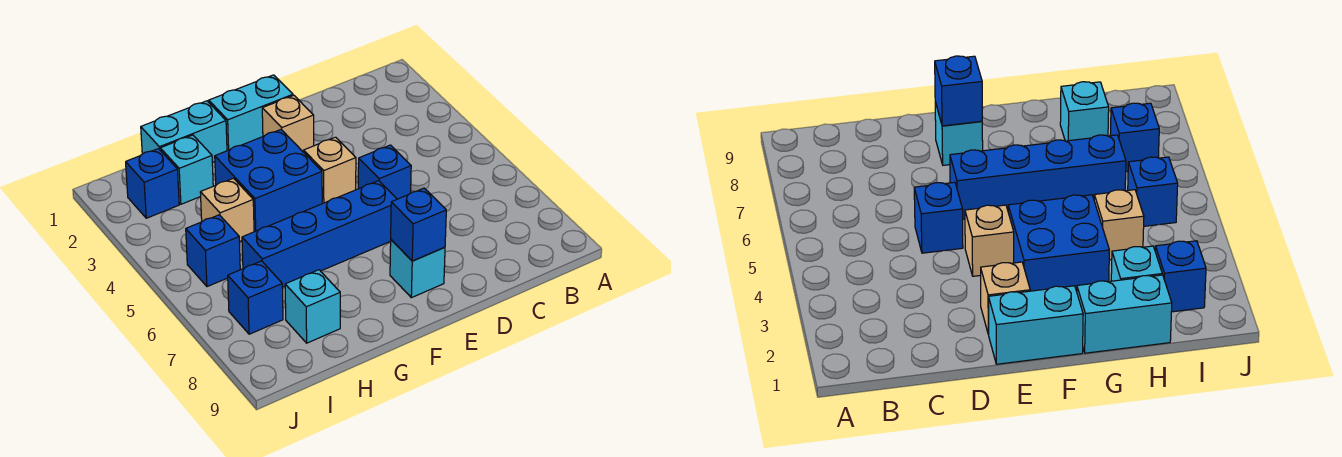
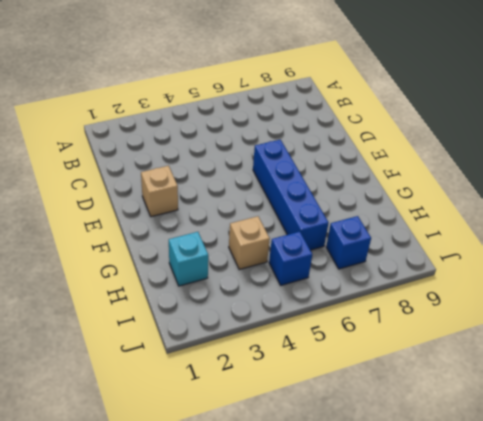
none -> blue 1x1 brick [358,145,411,199]
none -> cyan 1x2 brick [209,75,293,151]
none -> tan 1x1 brick [304,137,356,204]

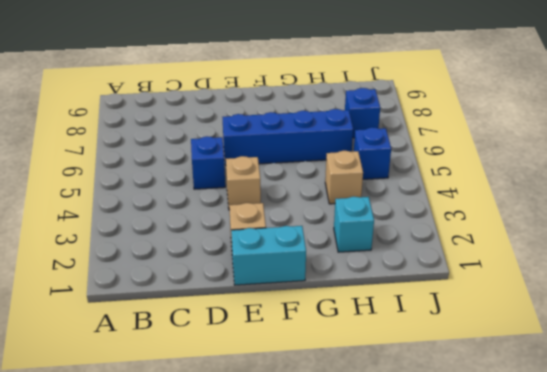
none -> cyan 1x1 brick [390,240,445,298]
none -> blue 2x2 brick [215,130,322,232]
none -> cyan 1x2 brick [141,101,227,162]

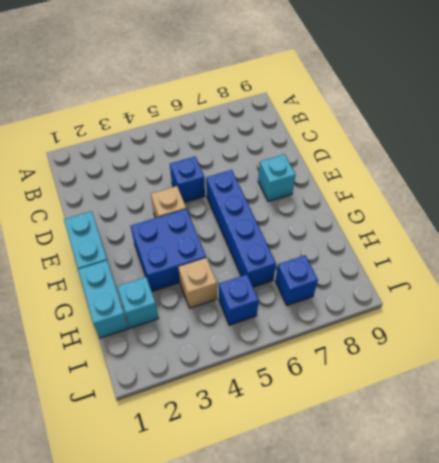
none -> tan 1x1 brick [262,95,314,152]
none -> cyan 1x1 brick [285,270,340,343]
none -> blue 1x1 brick [126,149,179,218]

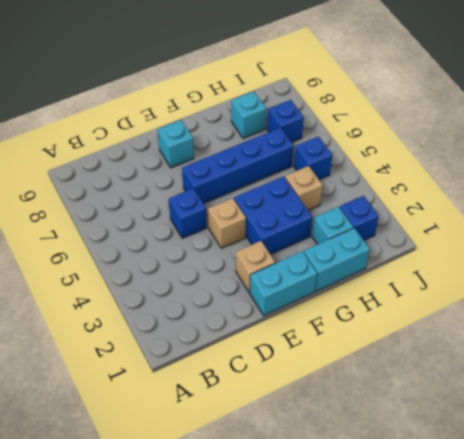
none -> blue 1x1 brick [391,188,446,261]

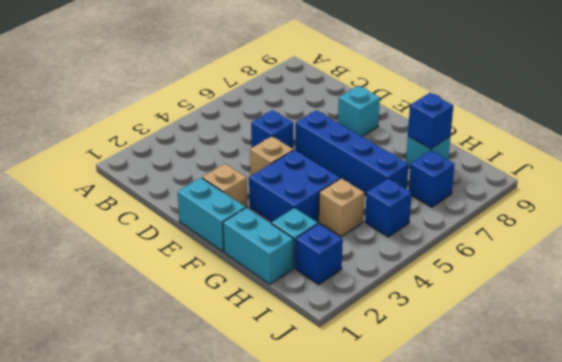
blue 1x1 brick [408,93,453,149] -> blue 1x1 brick moved to [391,188,446,261]

